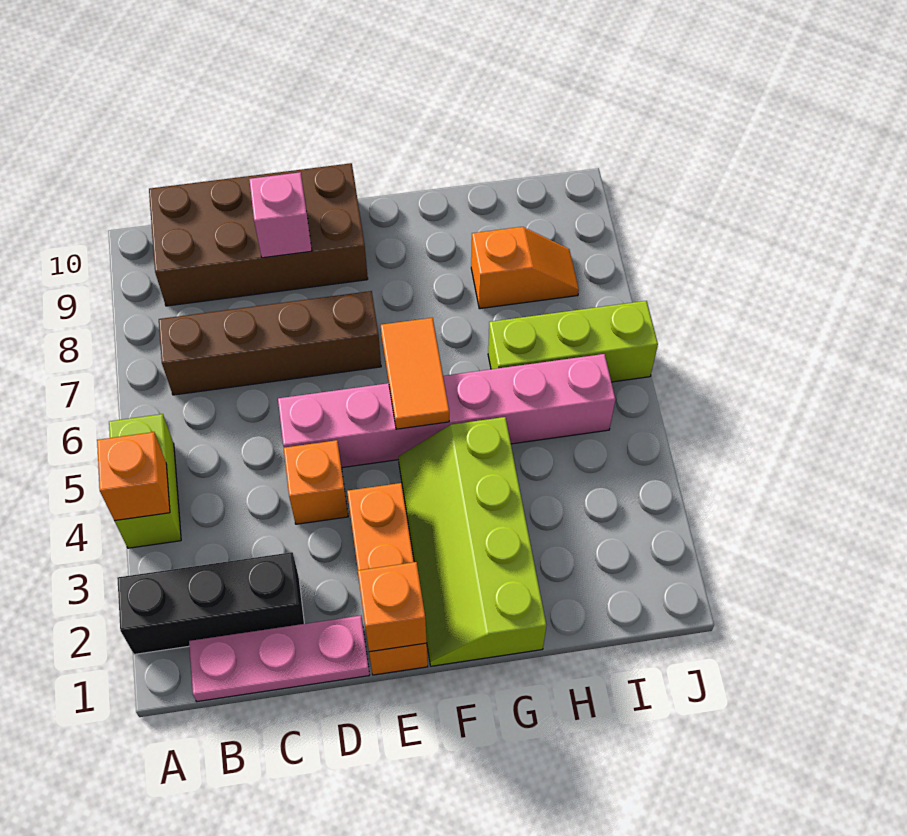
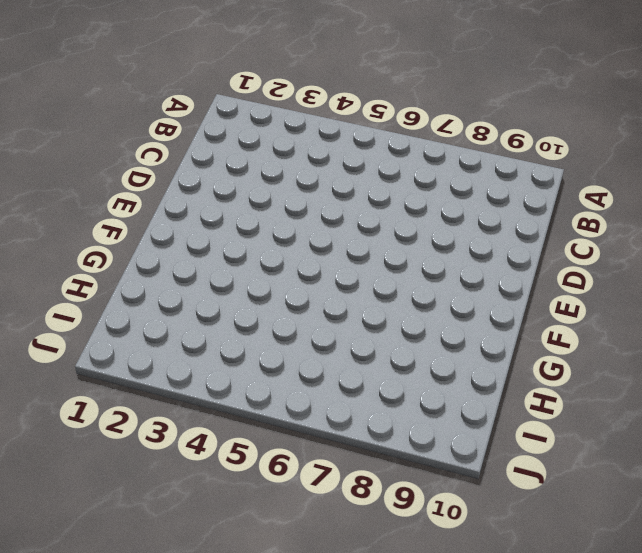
none -> black 1x3 brick [117,552,304,654]
none -> lime 1x2 brick [109,414,181,548]
none -> pink 1x3 plate [189,616,370,702]

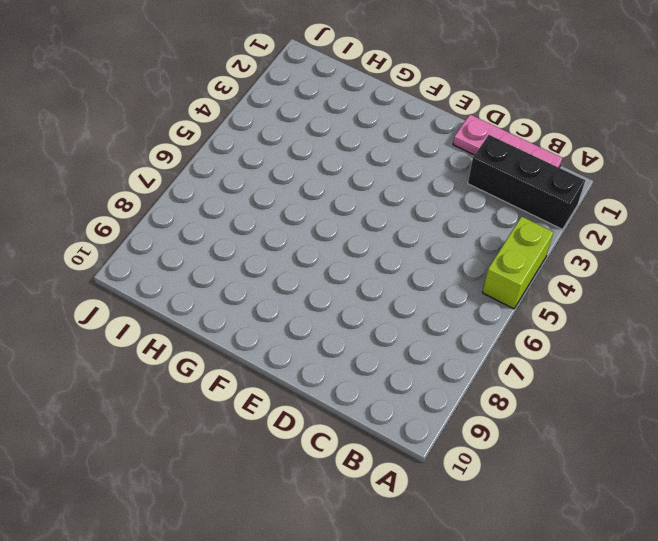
none -> brown 1x4 brick [159,291,381,395]
none -> brown 2x4 brick [149,163,368,306]
none -> orange 1x1 brick [284,440,348,524]

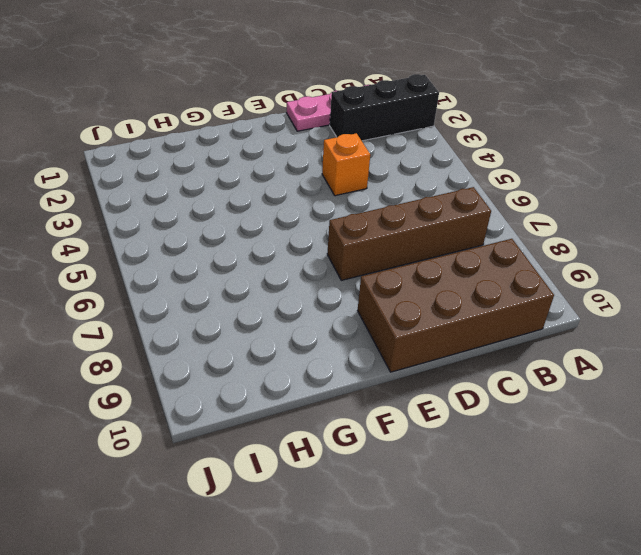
none -> lime 1x2 brick [109,414,181,548]
none -> pink 1x6 brick [278,354,615,468]
none -> orange 1x3 brick [347,483,428,675]

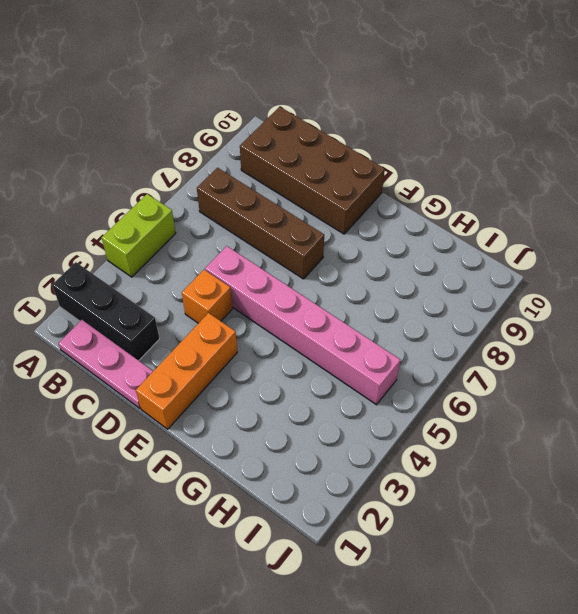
none -> lime 2x4 slope [398,417,547,666]
none -> lime 1x3 brick [488,301,658,382]
none -> orange 1x2 slope [471,227,579,309]

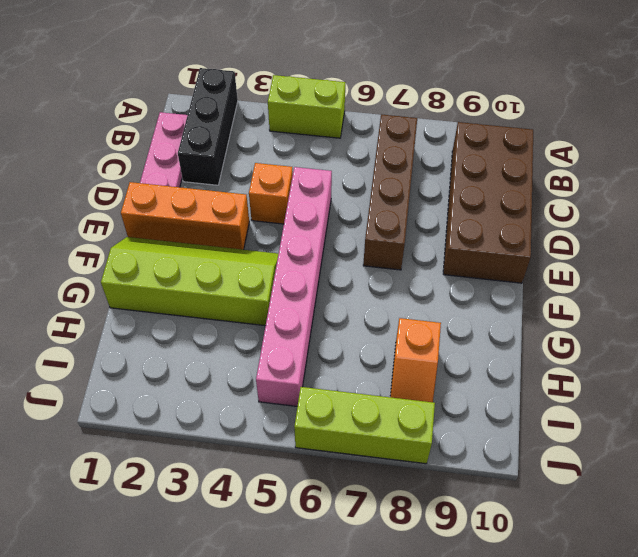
lime 1x3 brick [294,387,435,464] -> lime 1x3 brick turned to [488,301,658,382]
none -> orange 1x1 brick [97,432,170,521]
none -> pink 1x1 brick [249,172,312,258]
none -> orange 1x1 brick [358,562,427,652]

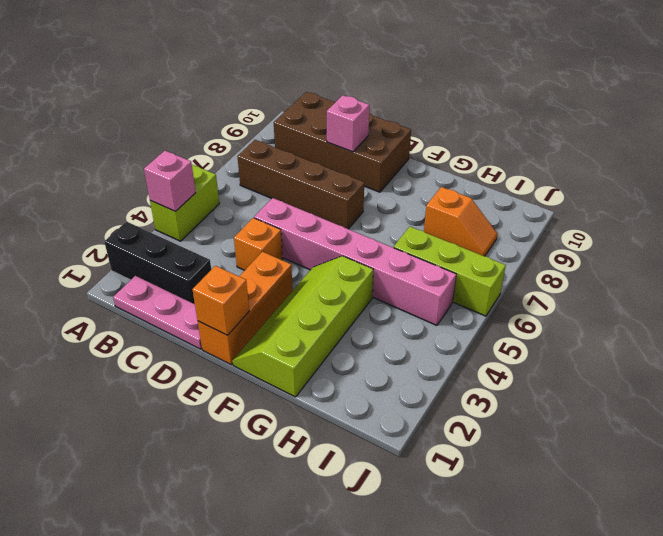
pink 1x1 brick [144,151,196,211] -> orange 1x1 brick [97,432,170,521]
none -> orange 1x2 tile [381,318,449,429]

